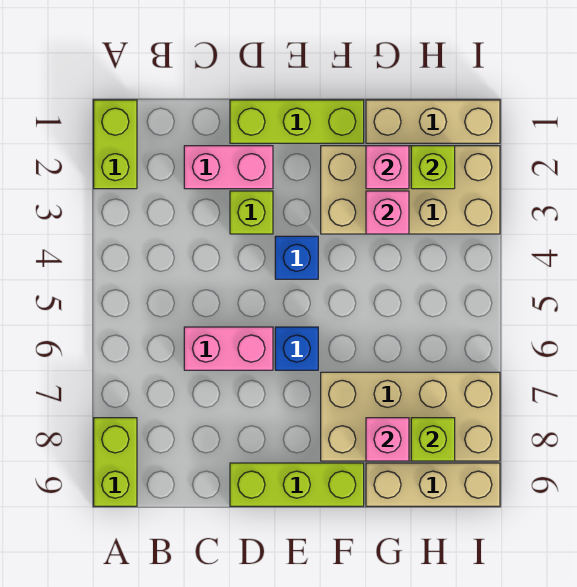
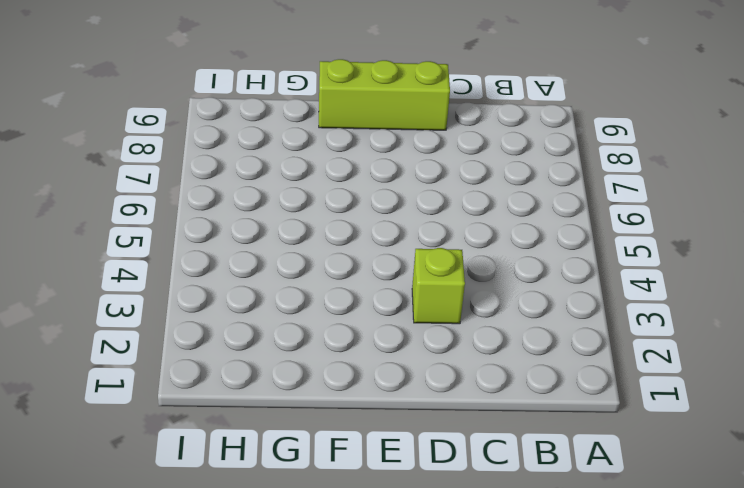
none -> lime 1x2 brick [94,100,137,189]
none -> lime 1x2 brick [94,418,137,506]
none -> pink 1x2 brick [184,146,273,189]

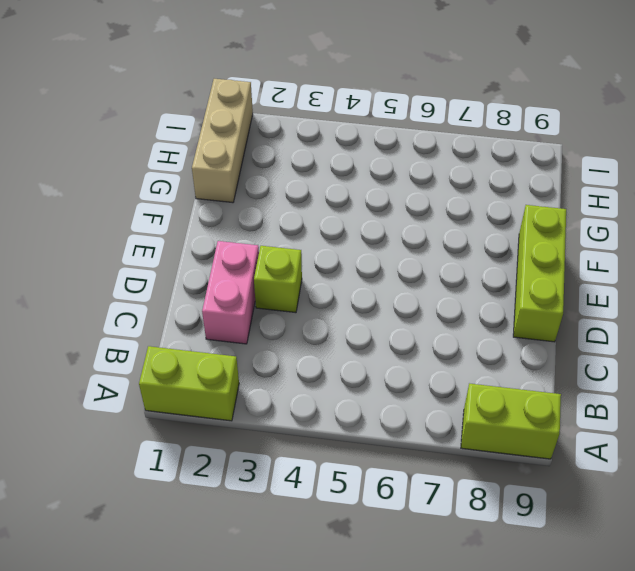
none -> pink 1x2 brick [184,327,273,370]
none -> lime 1x3 brick [230,100,364,143]
none -> blue 1x1 brick [275,236,318,279]

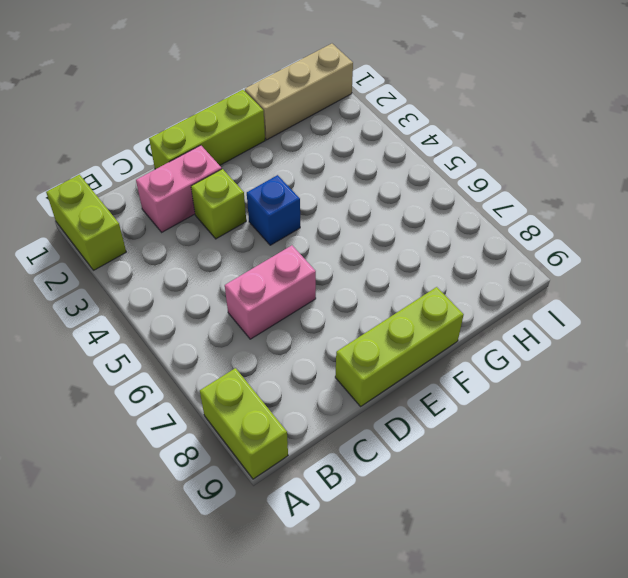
none -> blue 1x1 brick [275,327,318,370]
none -> tan 2x4 brick [321,146,500,234]
none -> tan 2x4 brick [321,372,500,461]

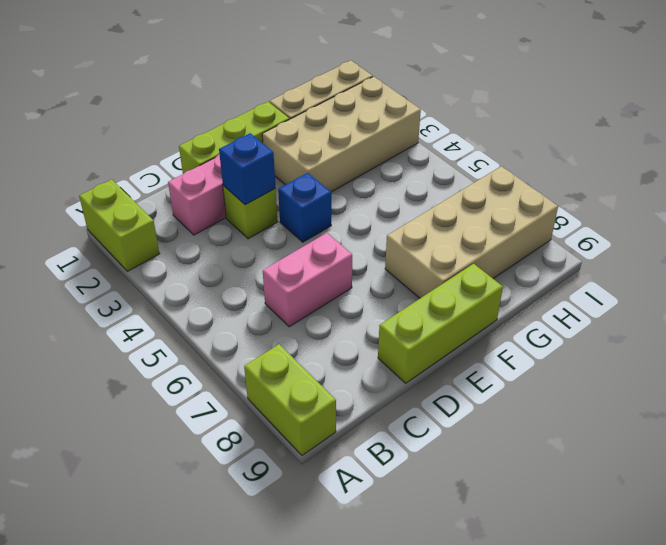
blue 1x1 brick [219,133,276,205] -> blue 1x1 brick moved to [275,327,318,370]
none -> tan 1x3 brick [366,463,500,506]
none -> pink 1x1 brick [366,146,409,189]
none -> pink 1x1 brick [366,191,409,234]

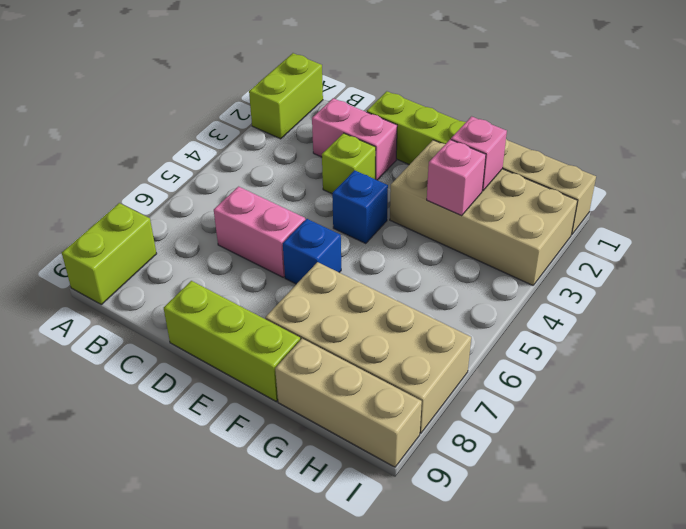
none -> pink 1x1 brick [366,418,409,461]
none -> lime 1x1 brick [411,146,455,189]
none -> lime 1x1 brick [411,418,455,461]

